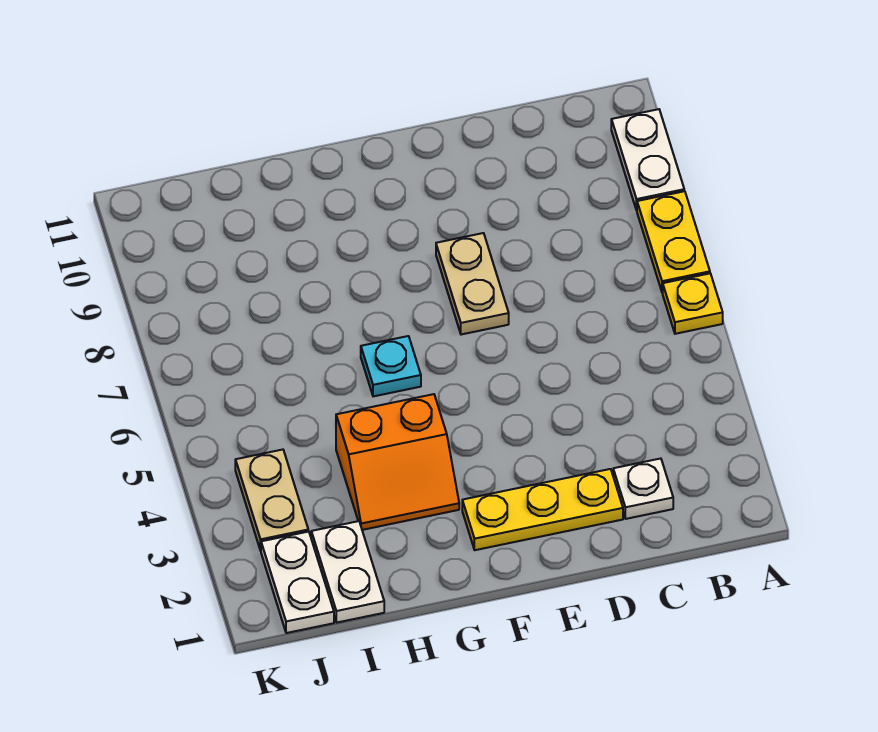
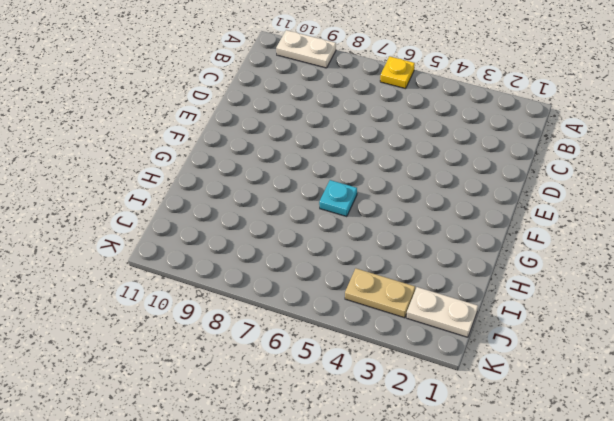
none -> yellow 1x2 plate [637,191,710,293]
none -> white 1x1 plate [613,459,673,519]

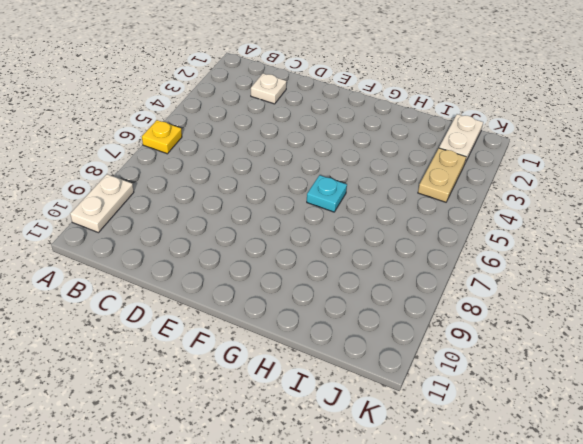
none -> yellow 1x2 plate [637,191,710,293]
none -> yellow 1x3 plate [462,469,623,550]

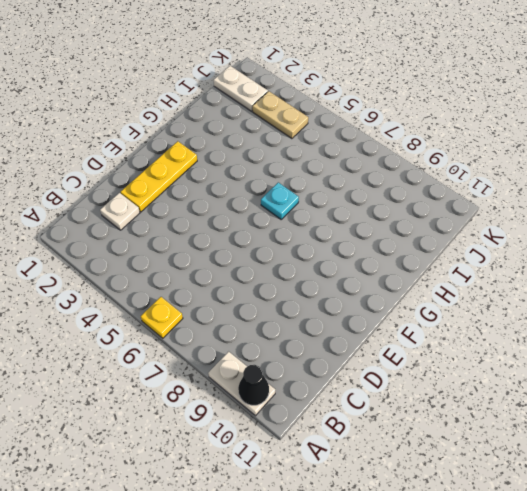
black 1x1 cone [238,365,269,405] -> none
none -> yellow 1x2 plate [637,191,710,293]
none -> tan 1x2 plate [436,233,509,335]

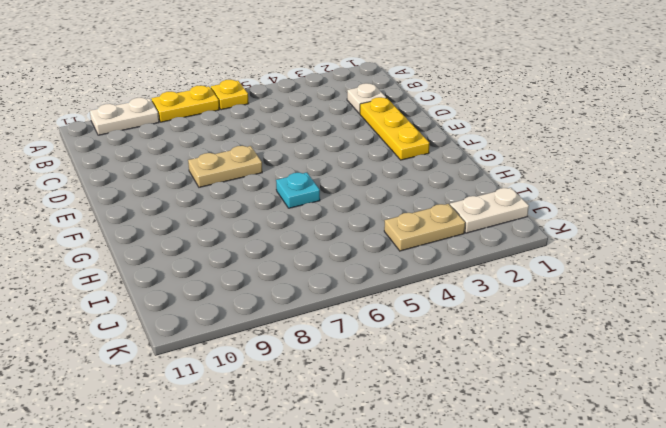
none -> orange 2x2 slope [336,394,459,530]
none -> white 1x2 plate [311,521,384,623]

